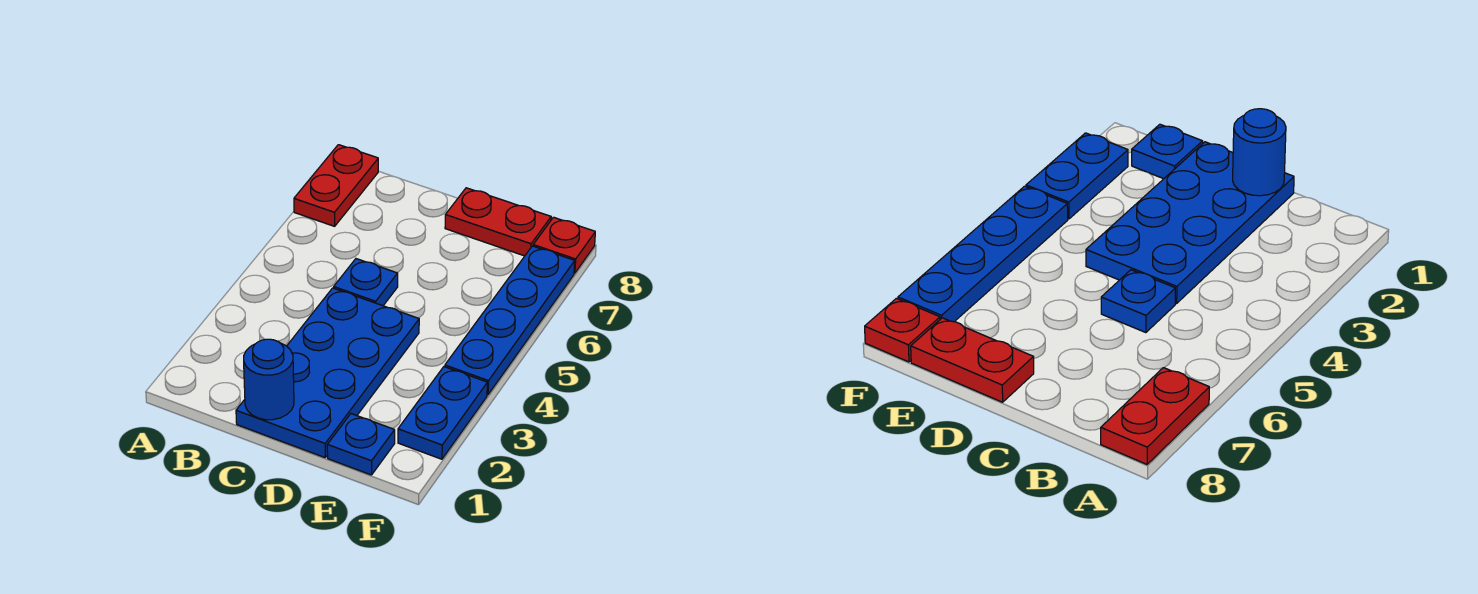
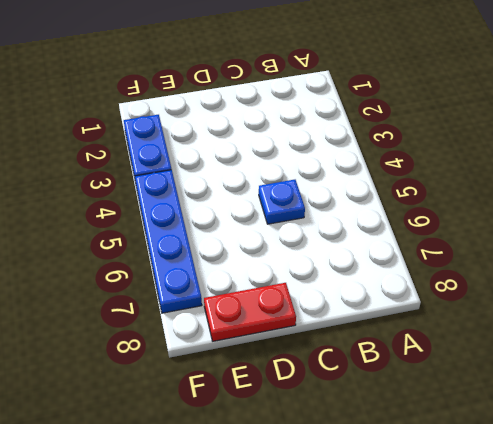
none -> red 1x2 plate [294,145,378,226]
none -> blue 2x4 plate [236,288,419,458]

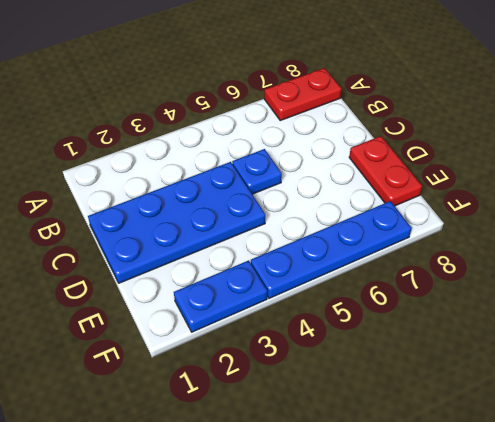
none -> blue 1x1 plate [327,414,395,475]
none -> red 1x1 plate [533,217,595,273]

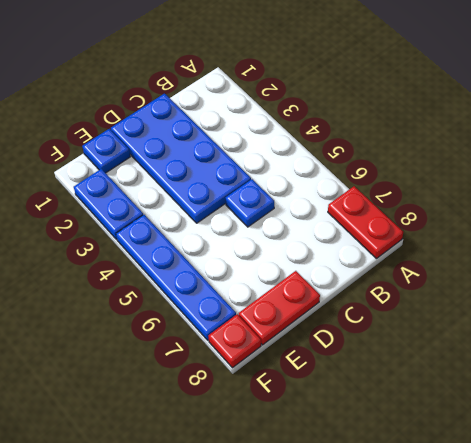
none -> blue 1x1 round brick [244,339,294,420]

